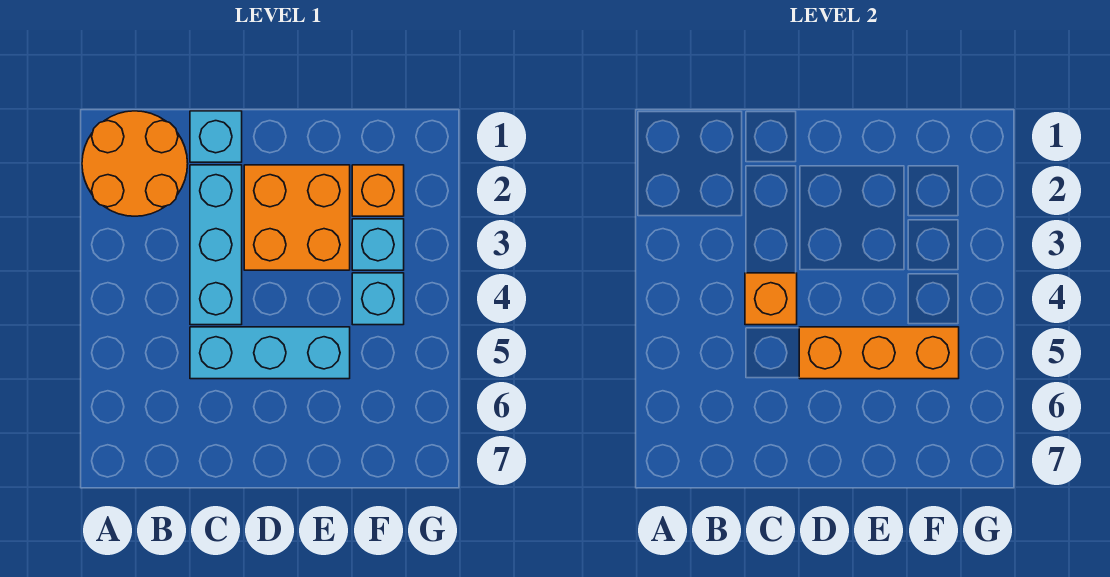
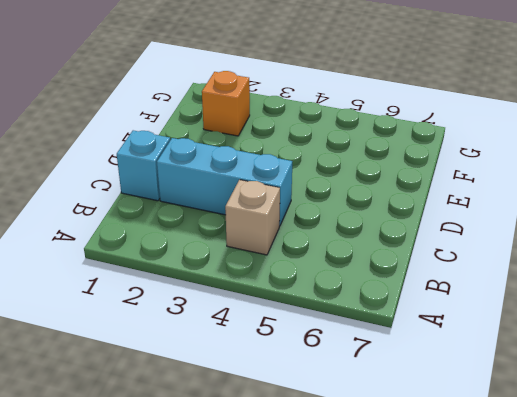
tan 1x1 brick [225,180,280,255] -> none
none -> orange 2x2 round brick [82,111,188,216]
none -> cyan 1x3 brick [190,327,350,379]

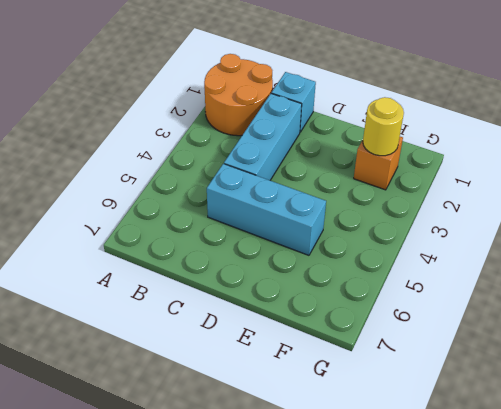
yellow 1x1 round brick [363,97,404,156] -> none
none -> orange 2x2 brick [244,165,350,270]
none -> cyan 1x1 brick [352,219,404,270]

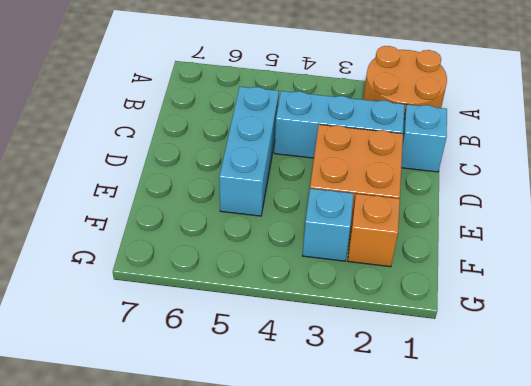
none -> cyan 1x1 brick [352,273,404,325]
none -> orange 1x1 brick [745,273,797,325]

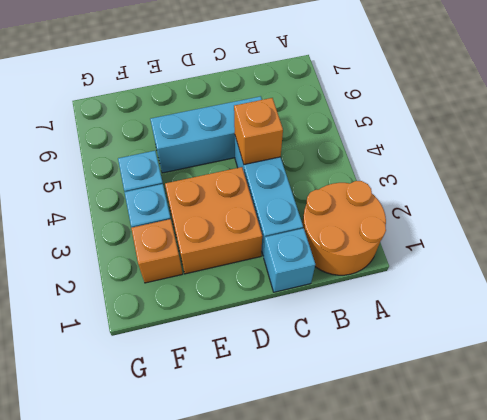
none -> orange 1x3 brick [799,327,959,379]

